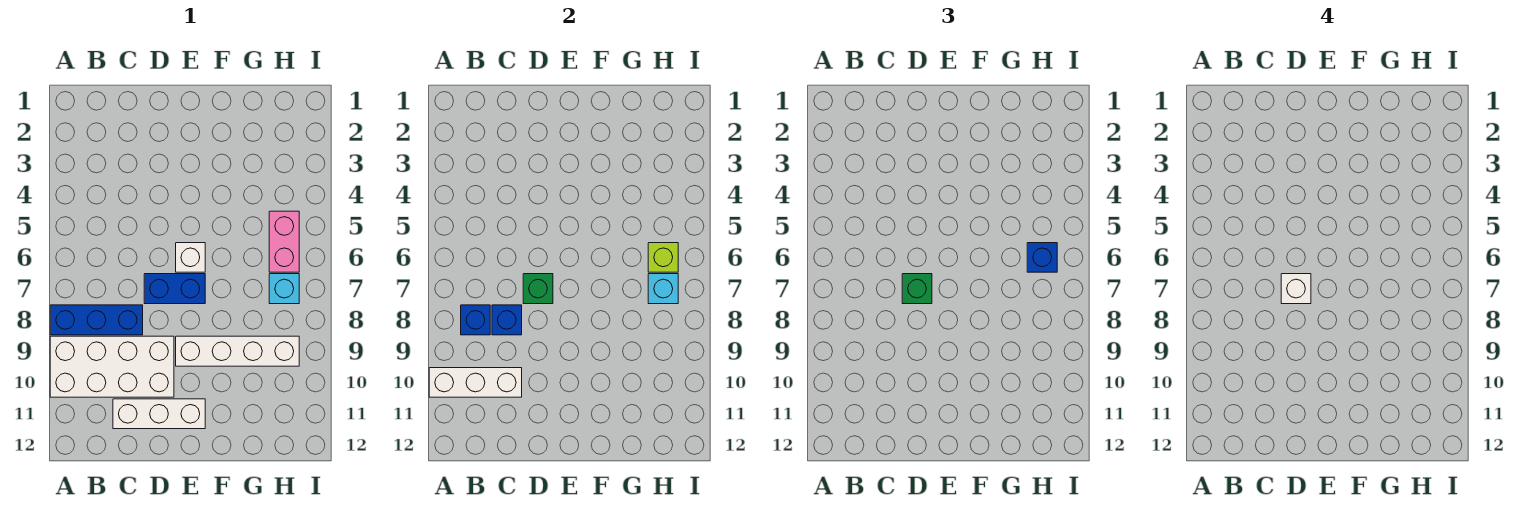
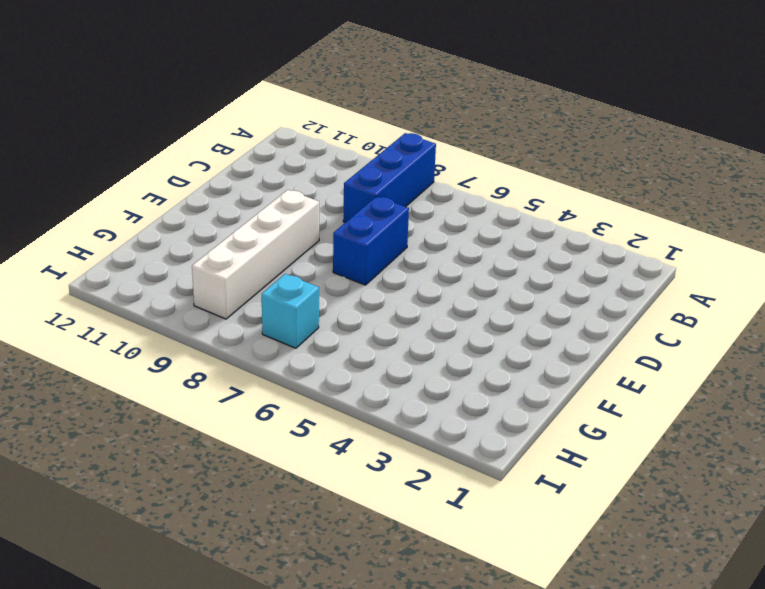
none -> white 2x4 brick [50,336,174,397]
none -> white 1x3 brick [113,399,205,429]
none -> white 1x1 brick [176,243,205,272]

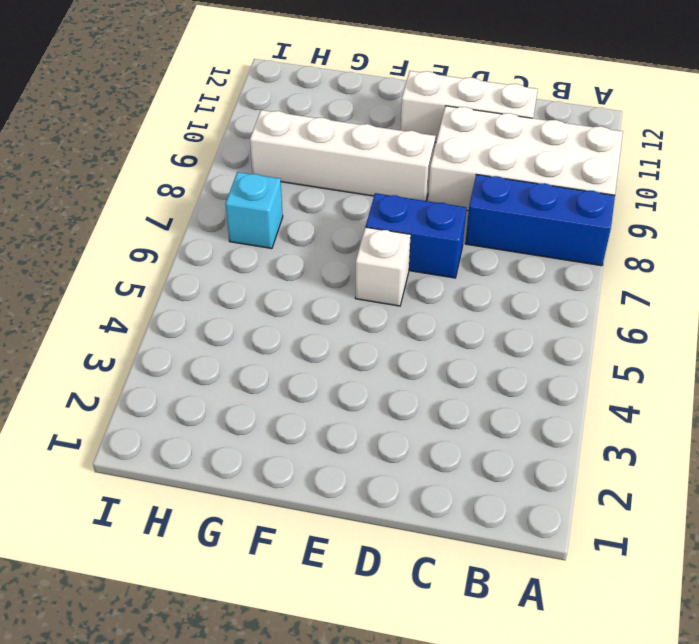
none -> pink 1x2 brick [269,211,299,272]
none -> white 1x3 brick [429,368,522,397]
none -> blue 1x1 brick [461,305,490,335]

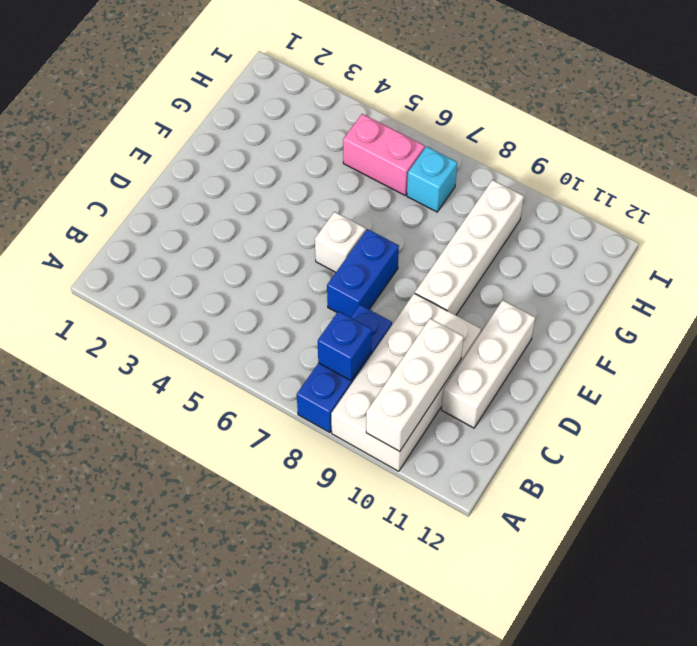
none -> blue 1x1 brick [492,305,522,335]
none -> green 1x1 brick [523,274,553,304]
none -> lime 1x1 brick [648,243,678,272]

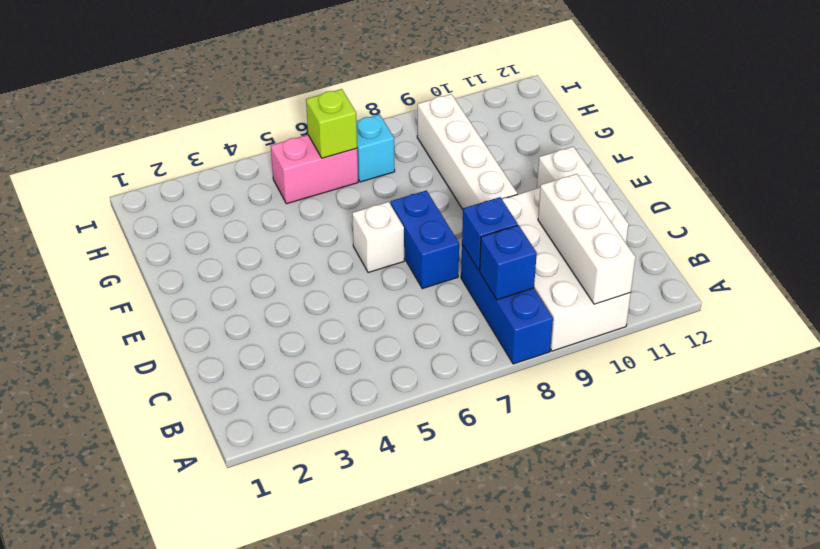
none -> green 1x1 brick [523,274,553,304]
none -> cyan 1x1 brick [648,274,678,304]
none -> green 1x1 brick [902,274,932,304]

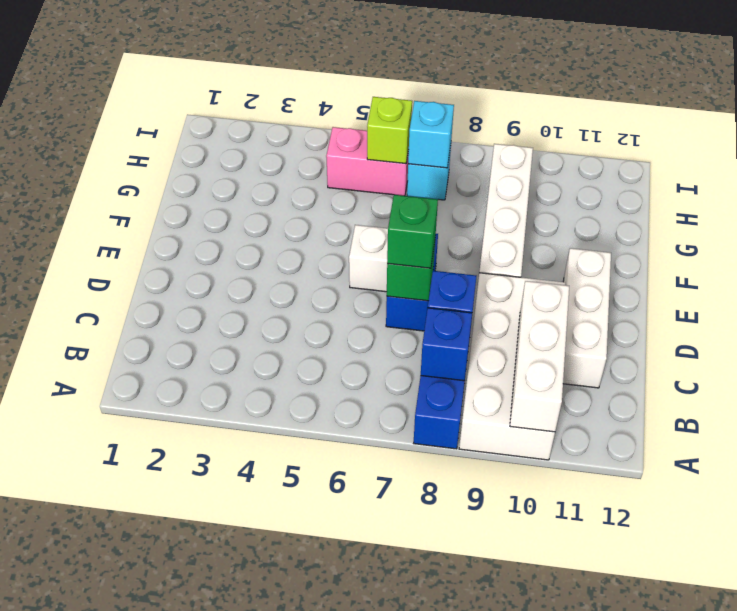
none -> blue 1x1 brick [1027,243,1057,272]
none -> white 1x1 brick [1281,274,1311,304]

